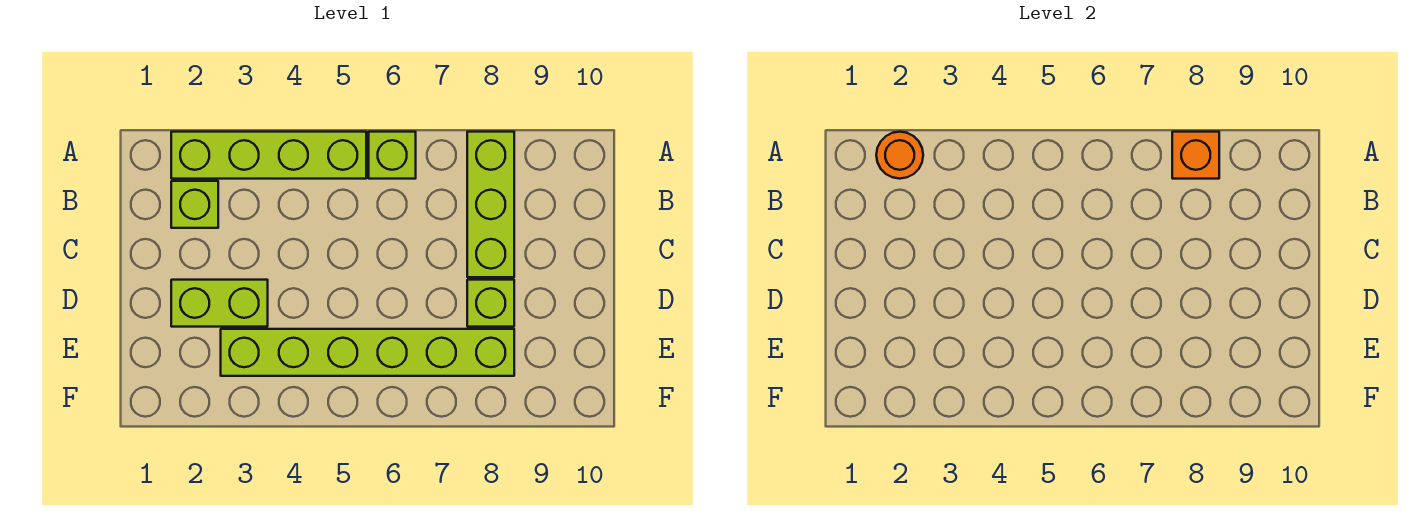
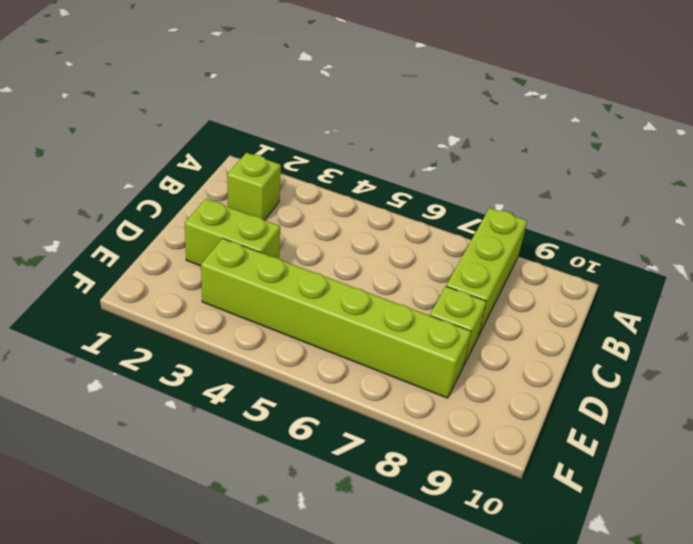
none -> lime 1x4 brick [171,132,366,179]
none -> lime 1x1 brick [369,132,416,179]

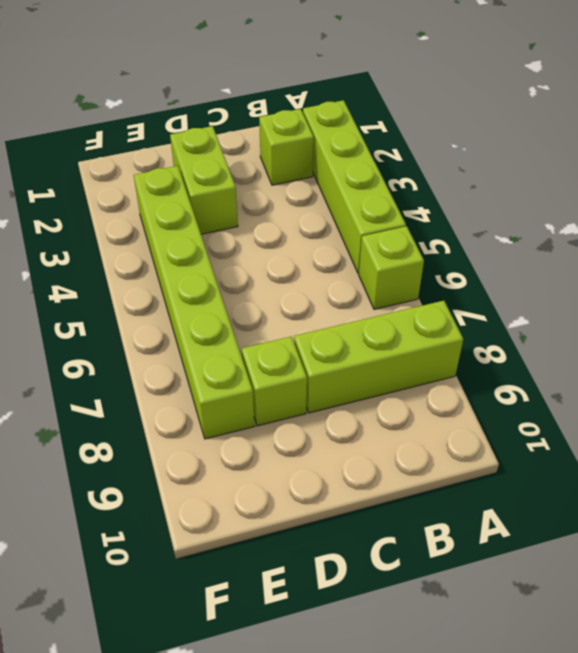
none -> orange 1x1 round brick [876,132,923,179]
none -> orange 1x1 brick [1172,132,1219,179]

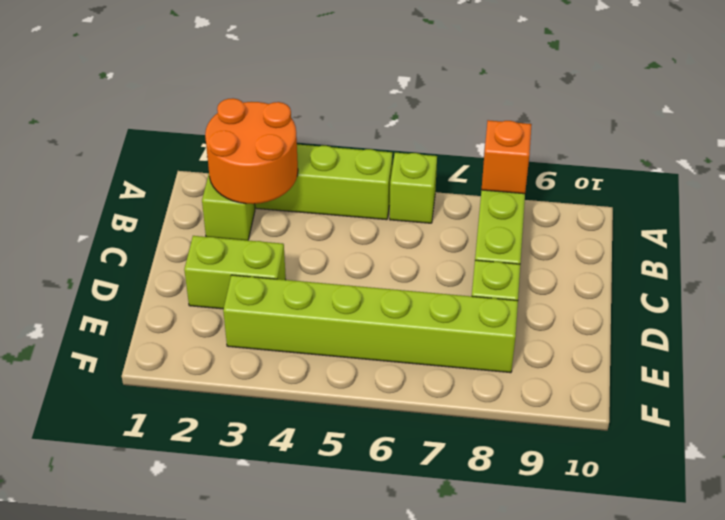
orange 2x2 round brick [205,98,298,204] -> orange 1x1 round brick [876,132,923,179]

